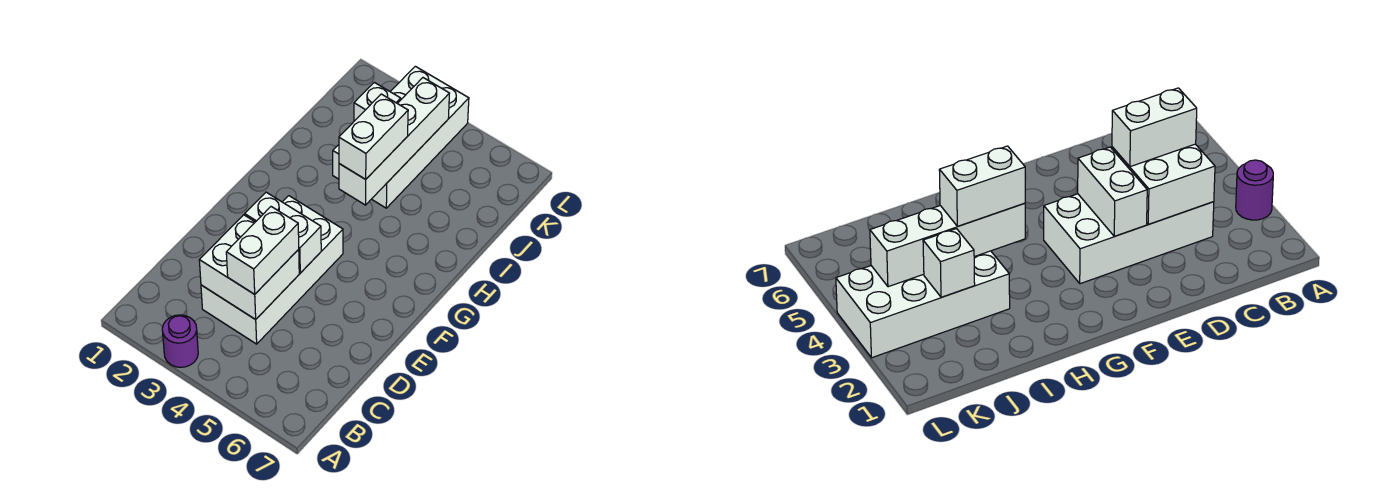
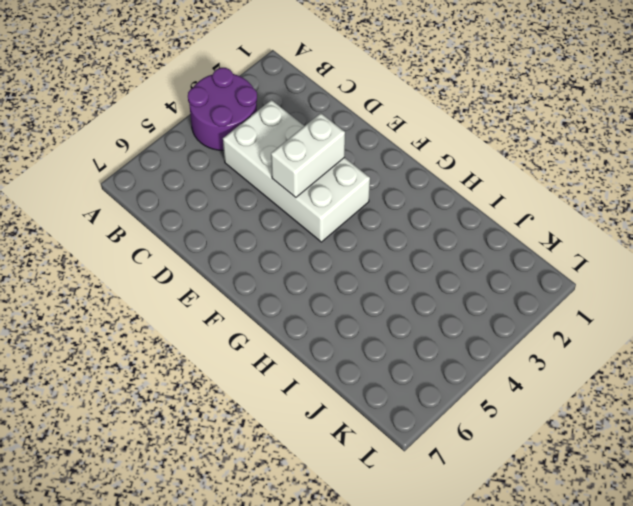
purple 2x2 round brick [188,68,257,151] -> purple 1x1 round brick [162,315,198,367]
none -> white 2x4 brick [333,66,469,208]
none -> white 2x2 brick [199,215,299,320]

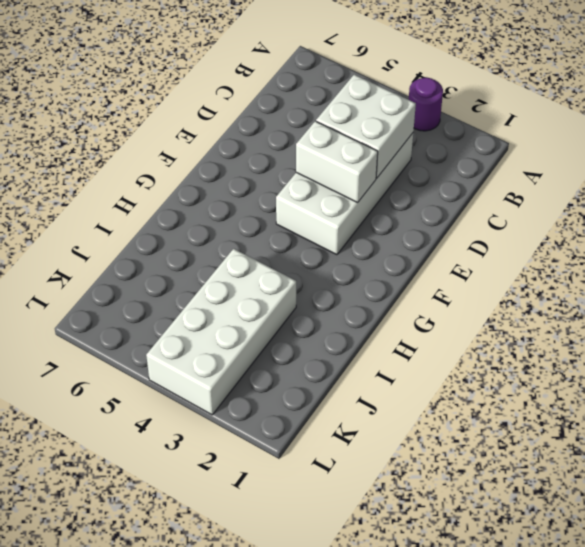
none -> white 1x4 brick [339,78,449,205]
none -> white 1x1 brick [354,82,401,121]

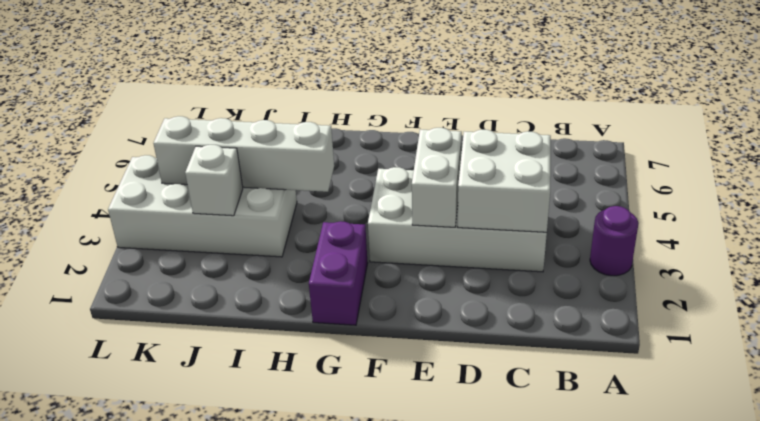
purple 1x2 brick [309,221,368,325] -> none
none -> white 1x2 brick [226,207,299,294]
none -> white 1x2 brick [339,94,408,179]

